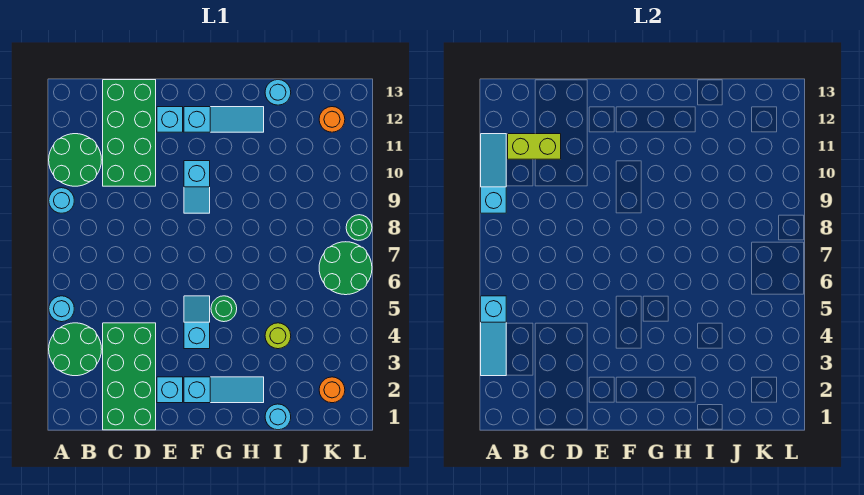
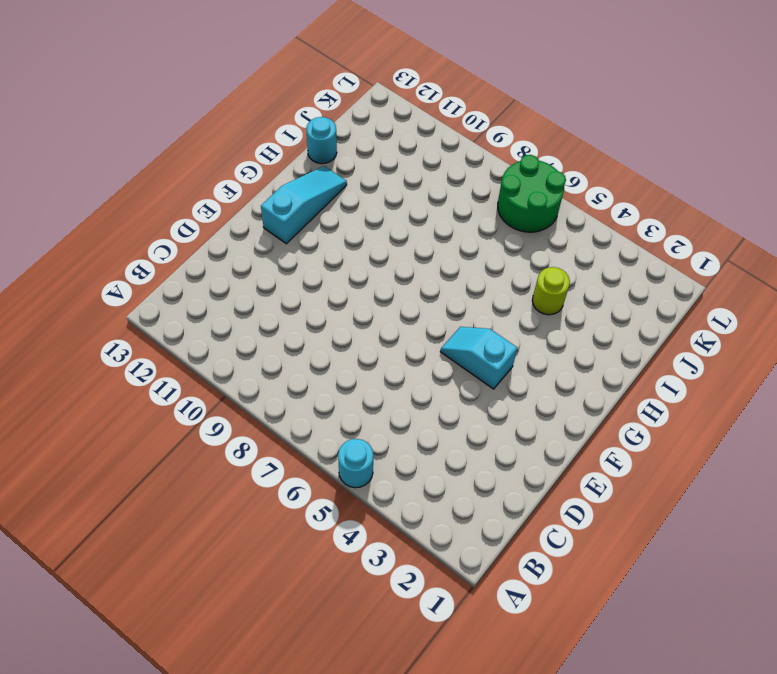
none -> green 2x2 round brick [49,323,102,376]
none -> cyan 1x1 round brick [49,188,74,213]
none -> green 2x2 round brick [49,134,101,186]

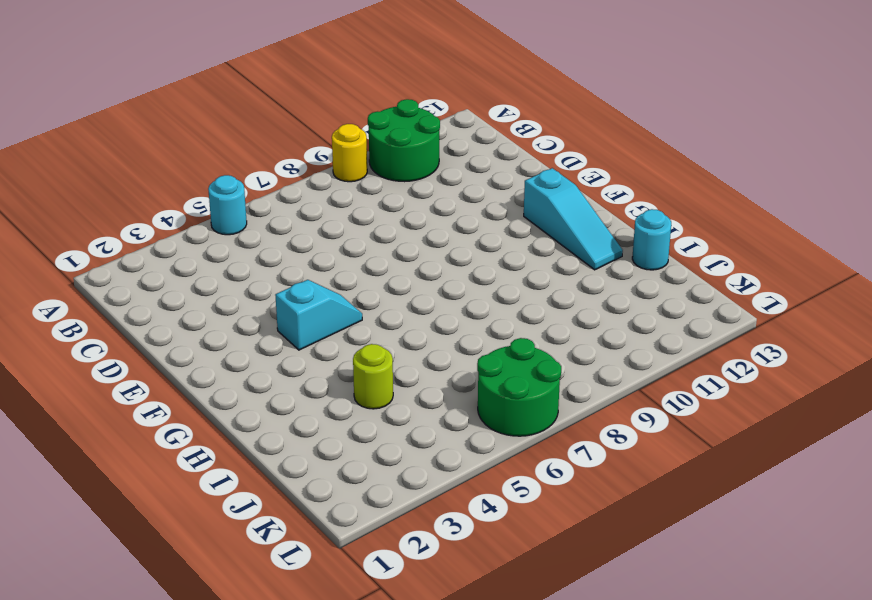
yellow 1x1 round brick [332,124,367,182] -> cyan 1x1 round brick [49,188,74,213]
none -> green 2x2 round brick [49,323,102,376]
none -> green 2x4 brick [103,323,156,430]
none -> green 2x4 brick [103,80,156,186]

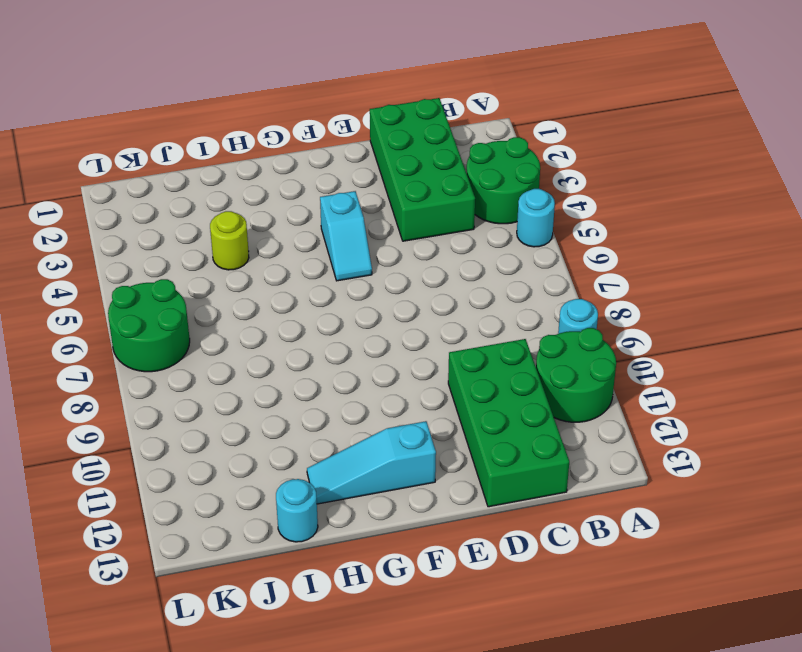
none -> cyan 1x1 brick [157,377,183,403]
none -> cyan 1x1 brick [157,107,183,132]
none -> cyan 1x3 slope [184,377,264,403]

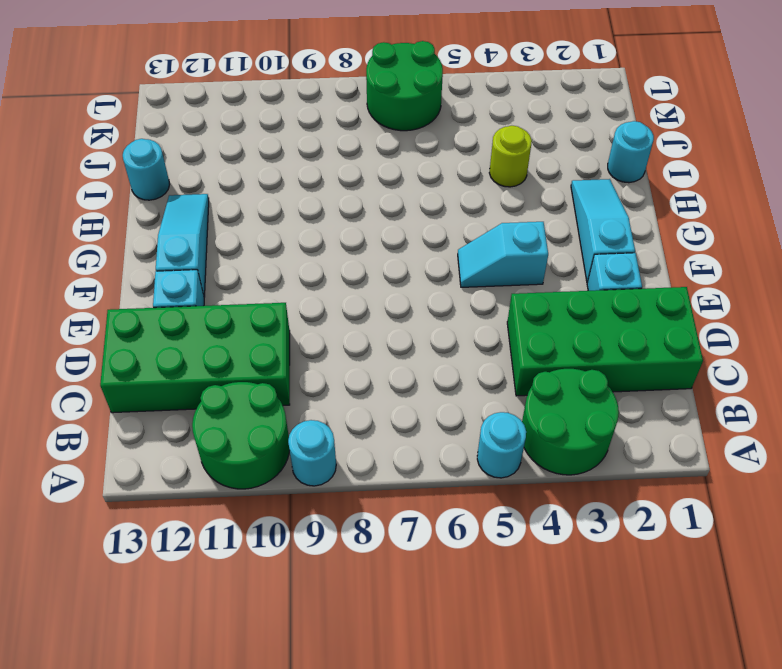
none -> cyan 1x2 slope [184,161,210,213]
none -> green 1x1 round brick [211,296,237,322]
none -> orange 1x1 round brick [319,377,345,403]

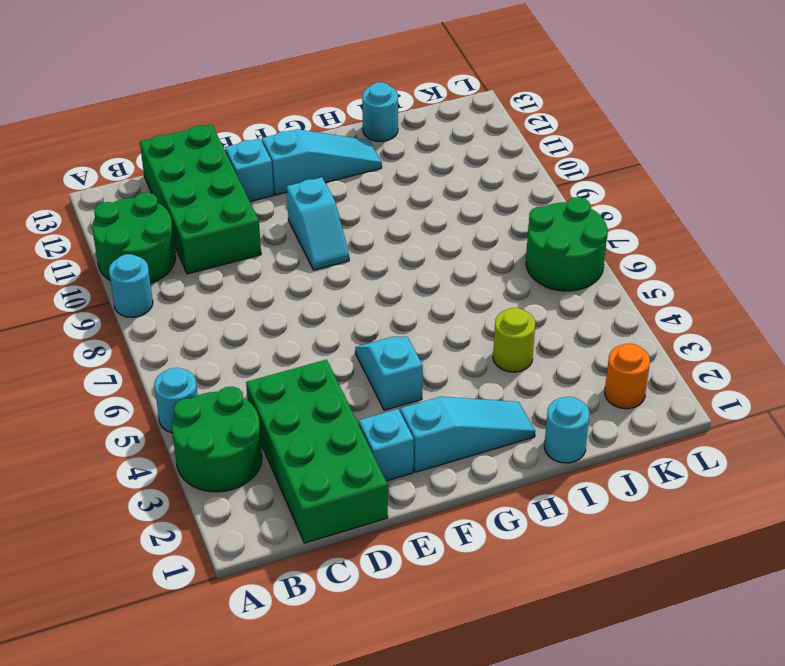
none -> green 1x1 round brick [211,296,237,322]
none -> orange 1x1 round brick [319,107,345,132]
none -> green 1x1 round brick [346,215,372,240]

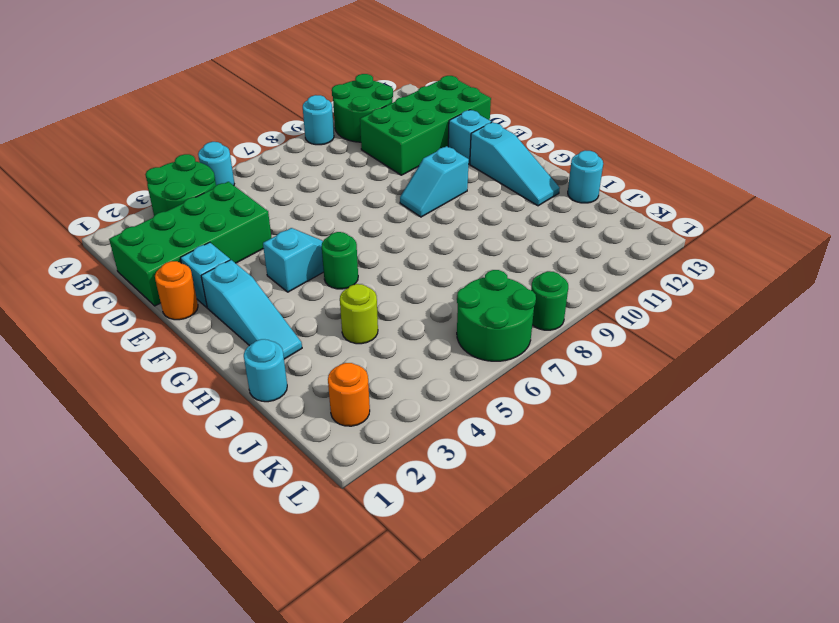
orange 1x1 round brick [155,261,198,320] -> orange 1x1 round brick moved to [319,107,345,132]
none -> cyan 1x3 slope [481,296,506,376]
none -> cyan 1x3 slope [481,134,506,213]
none -> lime 1x2 brick [508,134,561,159]

